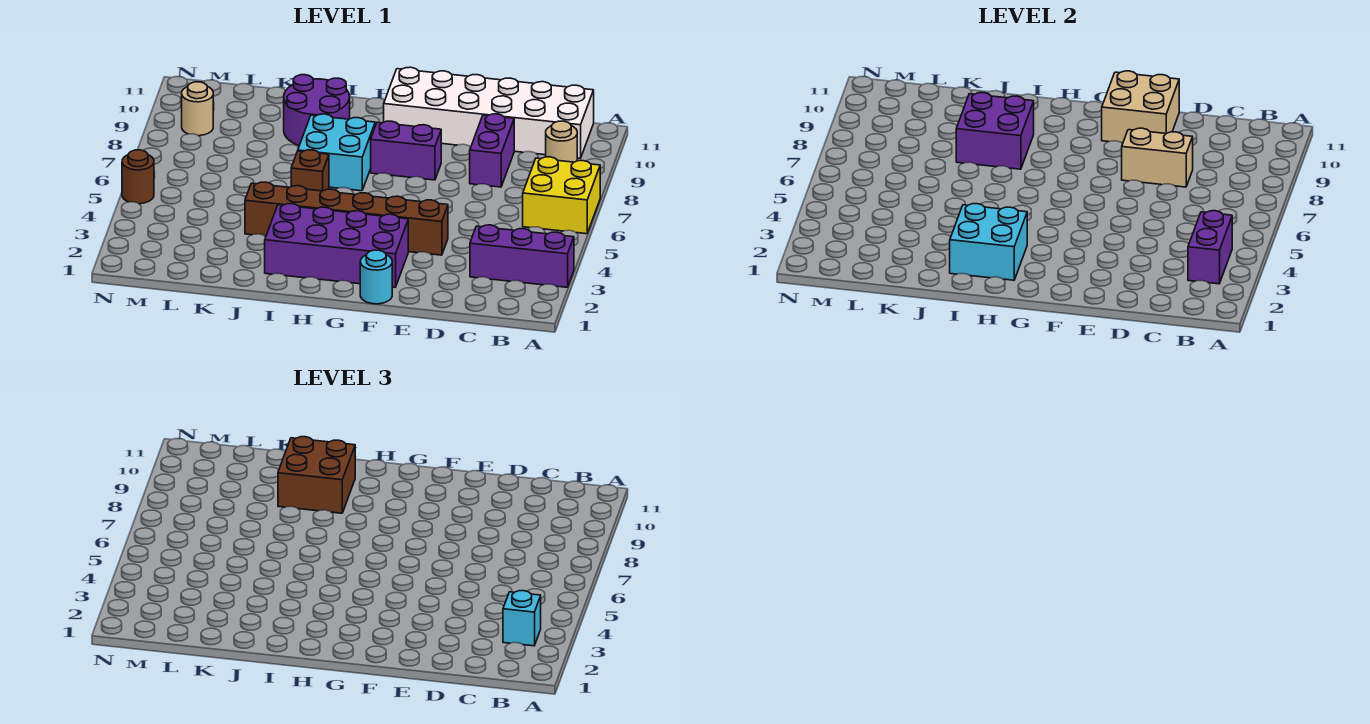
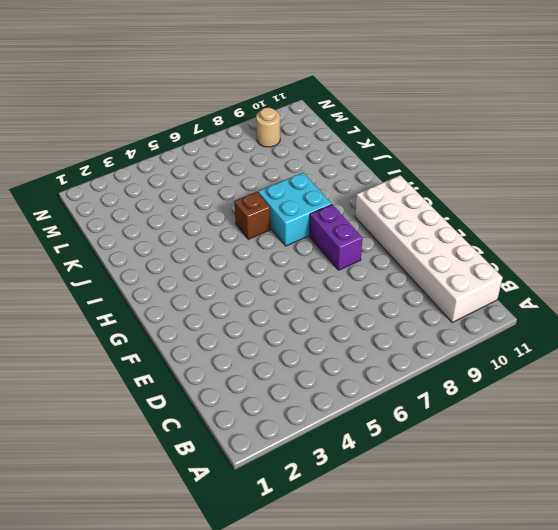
none -> purple 1x3 brick [470,225,574,287]
none -> yellow 2x2 brick [523,157,600,234]
none -> tan 1x1 round brick [546,121,577,162]

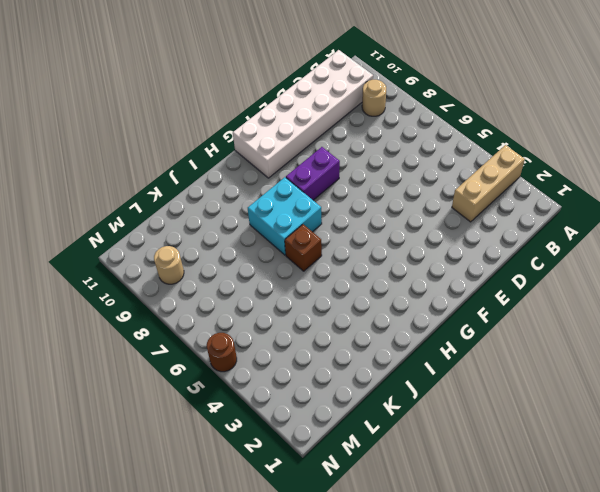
tan 1x3 brick [452,145,525,222] -> purple 1x3 brick [470,225,574,287]
none -> yellow 2x2 brick [523,157,600,234]
none -> purple 1x2 brick [470,114,514,187]
none -> brown 1x6 brick [245,182,448,255]

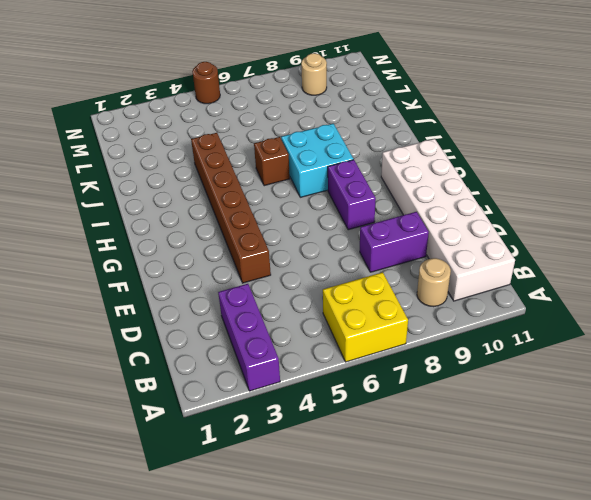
none -> cyan 1x1 round brick [360,250,392,304]
none -> purple 2x4 brick [265,204,408,287]
none -> purple 2x2 round brick [284,75,350,146]

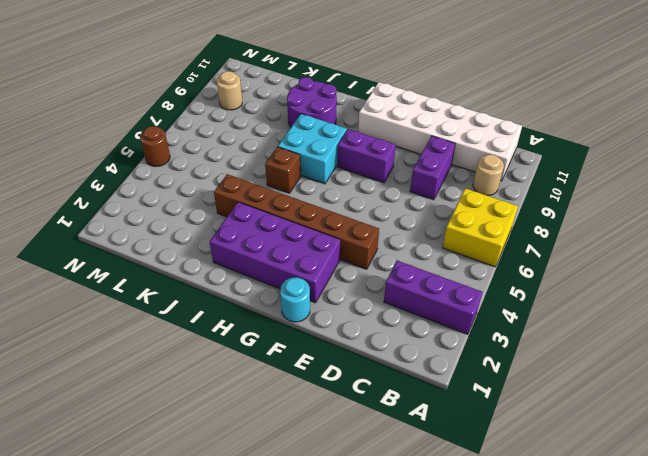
none -> purple 1x2 brick [1188,211,1232,284]
none -> tan 1x2 brick [1122,128,1193,187]
none -> tan 2x2 brick [1102,71,1179,143]

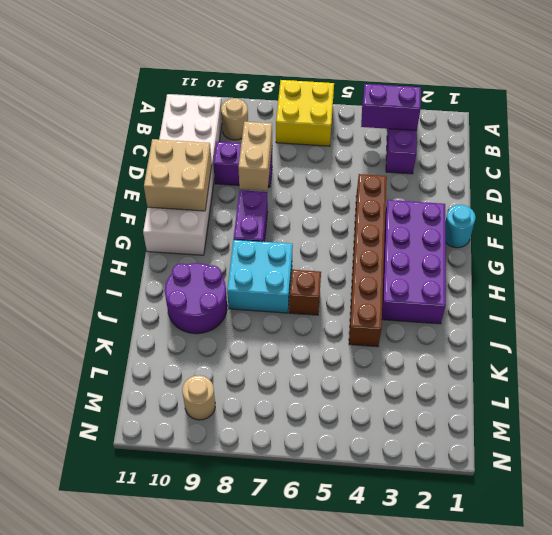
none -> brown 1x1 round brick [122,150,154,204]
none -> cyan 2x2 brick [950,204,1027,280]
none -> purple 2x2 brick [956,93,1034,169]

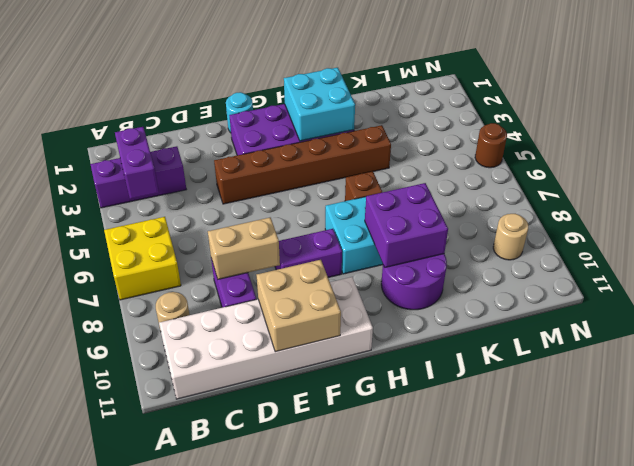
none -> cyan 1x1 brick [503,591,541,646]
none -> brown 2x2 brick [278,437,355,513]

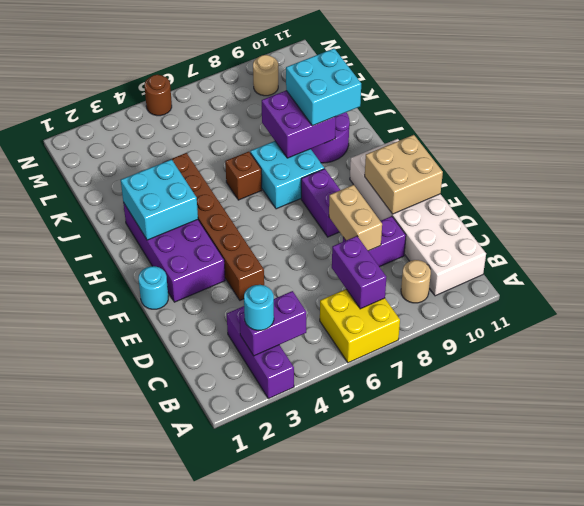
cyan 1x1 round brick [244,285,274,330] -> cyan 1x1 brick [503,591,541,646]
purple 1x2 brick [332,236,386,309] -> none
cyan 2x2 brick [286,49,361,126] -> brown 2x2 brick [278,437,355,513]

